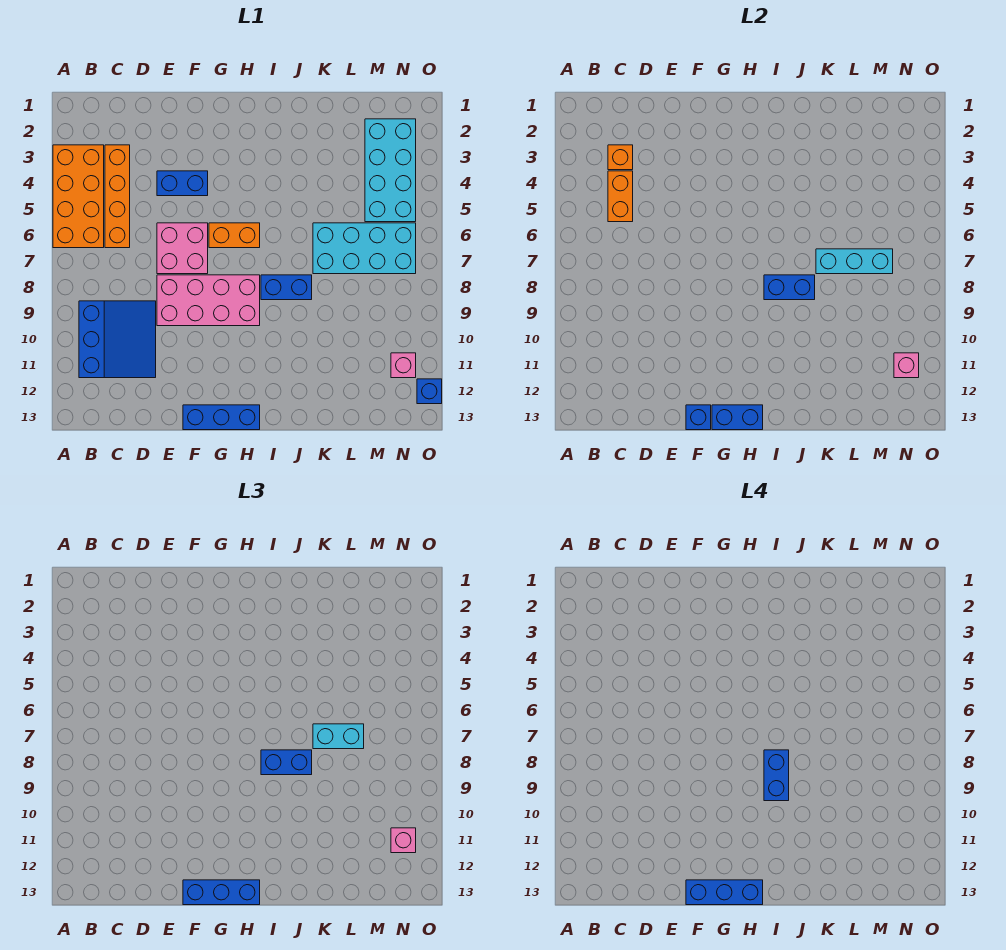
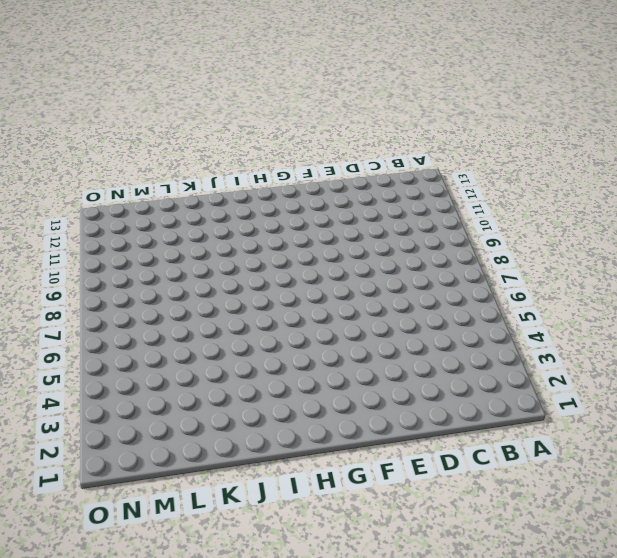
none -> orange 2x4 brick [53,145,104,248]
none -> blue 3x3 slope [79,301,156,378]
none -> orange 1x4 brick [105,145,130,248]

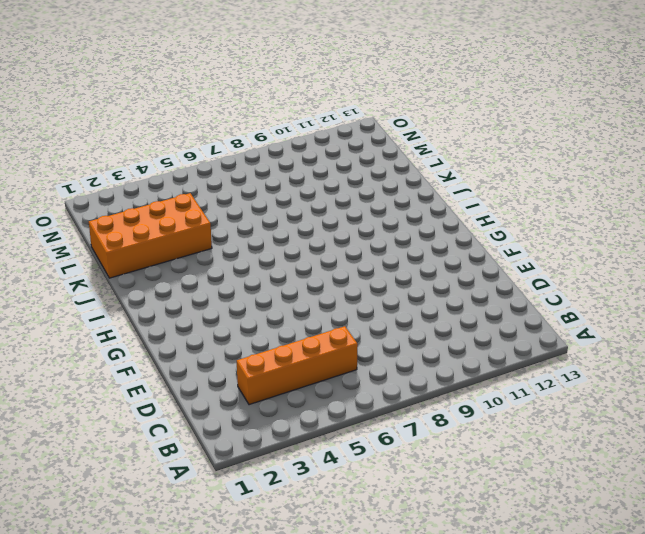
orange 2x4 brick [89,193,212,278] -> orange 2x4 brick moved to [53,145,104,248]
none -> blue 3x3 slope [79,301,156,378]
none -> blue 1x2 brick [157,171,208,196]
none -> pink 2x2 brick [157,223,208,274]

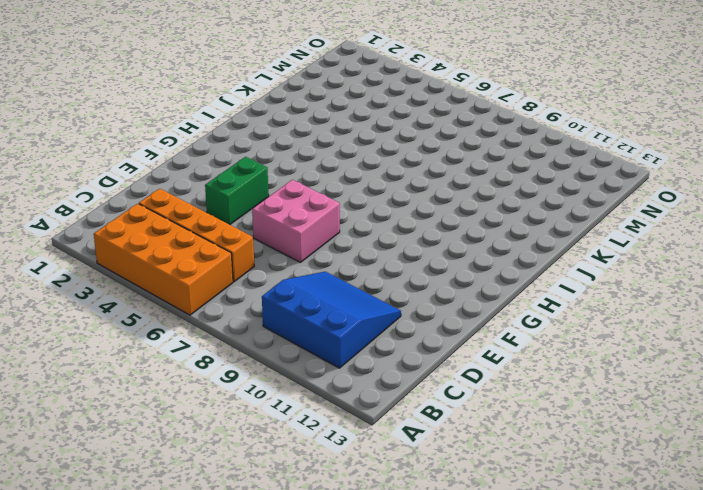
green 1x2 brick [205,157,269,225] -> blue 1x2 brick [157,171,208,196]
none -> pink 2x4 brick [157,275,260,326]
none -> blue 1x3 brick [183,405,260,430]
none -> orange 1x2 brick [209,223,260,248]

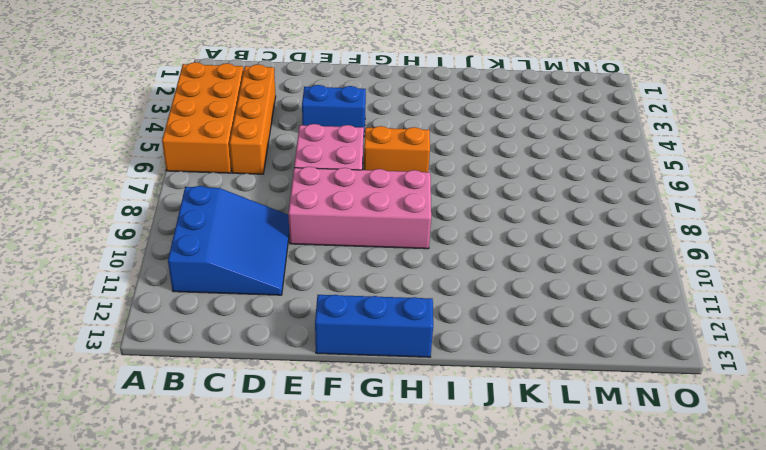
none -> blue 1x2 brick [261,275,312,300]
none -> cyan 2x4 brick [313,223,416,274]
none -> cyan 2x4 brick [365,119,416,222]

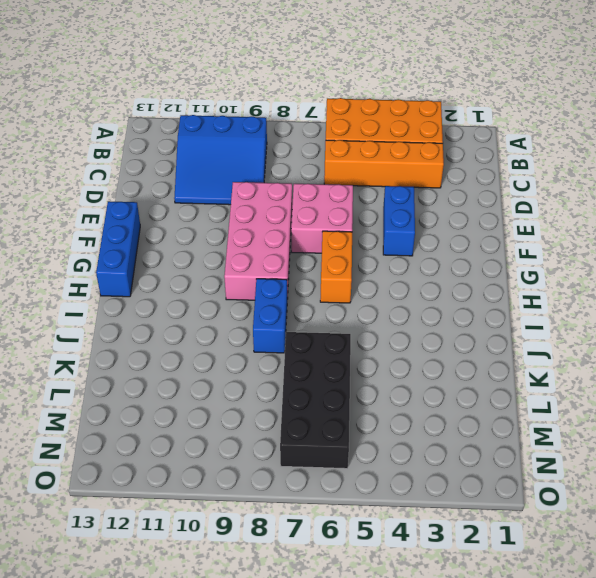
black 2x4 brick [280,332,351,469] -> cyan 2x4 brick [313,223,416,274]
none -> cyan 2x4 brick [365,119,416,222]
none -> pink 1x1 brick [391,353,416,378]
none -> blue 1x1 brick [417,379,442,404]

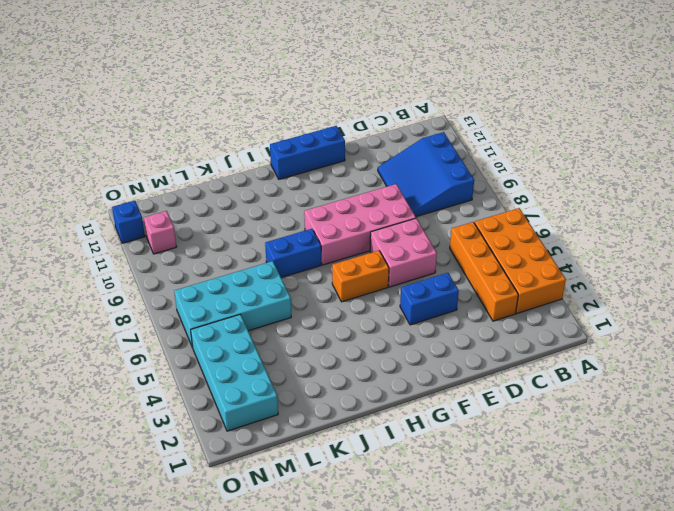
none -> orange 1x1 brick [608,145,633,170]
none -> orange 1x2 brick [608,171,633,222]
none -> blue 1x1 brick [686,405,711,430]

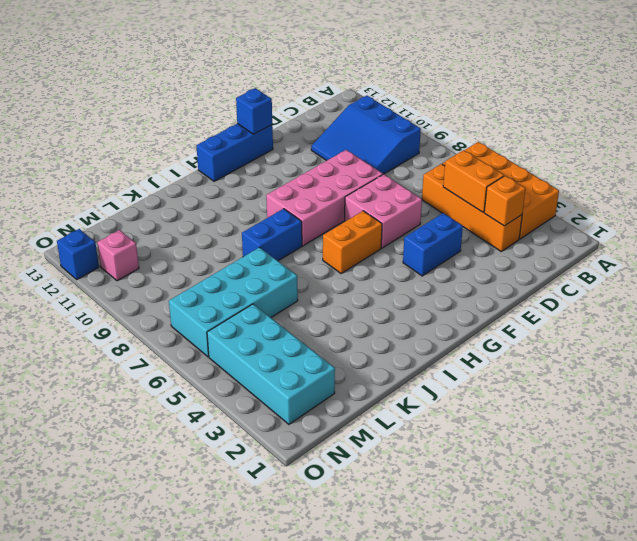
none -> blue 1x2 brick [712,405,763,430]
none -> blue 1x2 brick [764,275,815,300]
none -> cyan 1x3 brick [816,249,893,274]

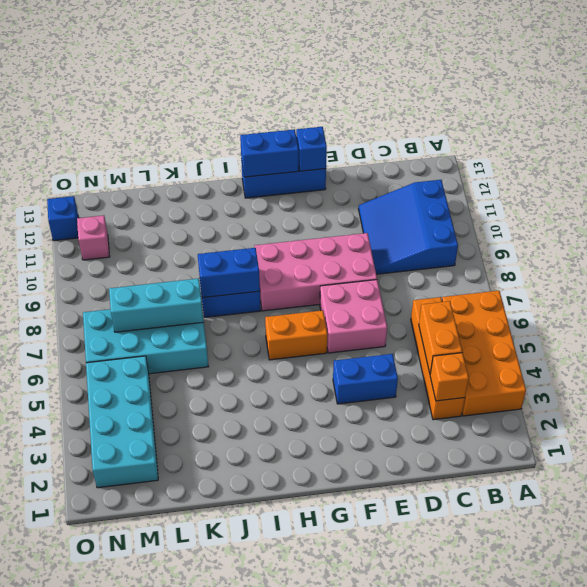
none -> pink 1x1 brick [894,353,919,378]
none -> blue 1x3 brick [183,880,260,905]
none -> blue 1x2 brick [261,750,312,775]

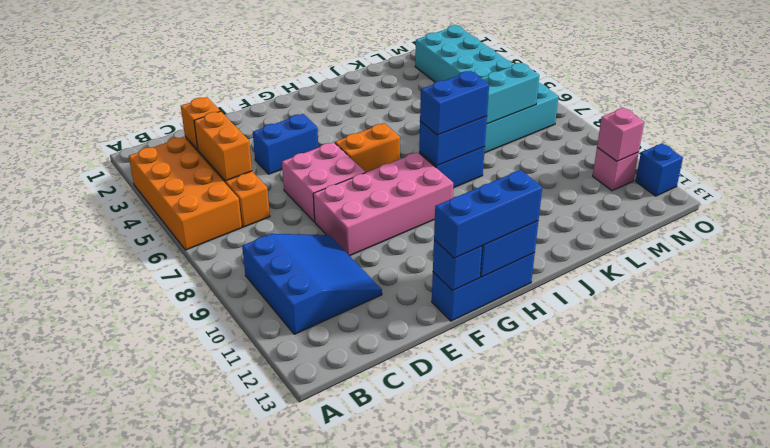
none -> cyan 1x2 brick [313,724,364,749]
none -> pink 1x1 brick [391,828,416,853]
none -> blue 1x3 brick [686,880,763,905]

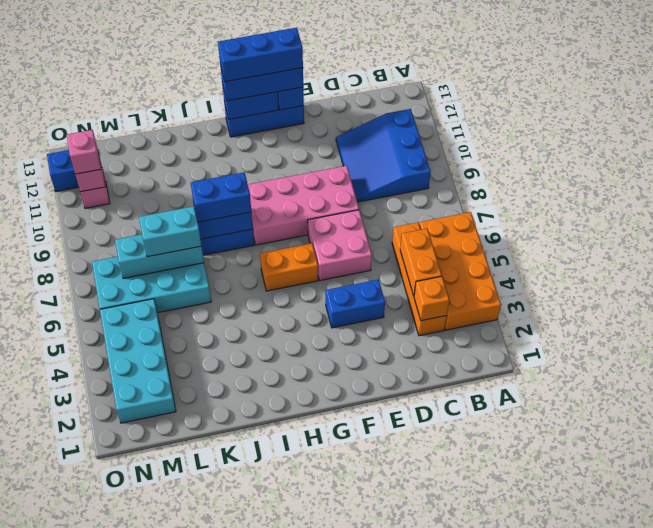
none -> blue 1x2 brick [764,750,789,801]

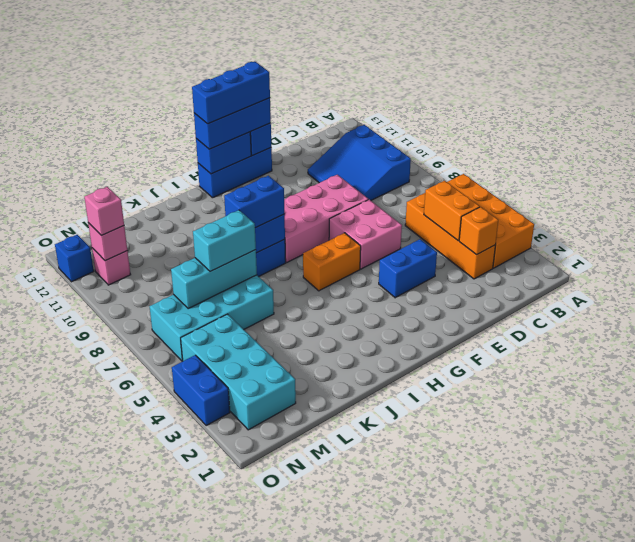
blue 1x2 brick [172,355,230,426] -> blue 1x2 brick moved to [764,750,789,801]

